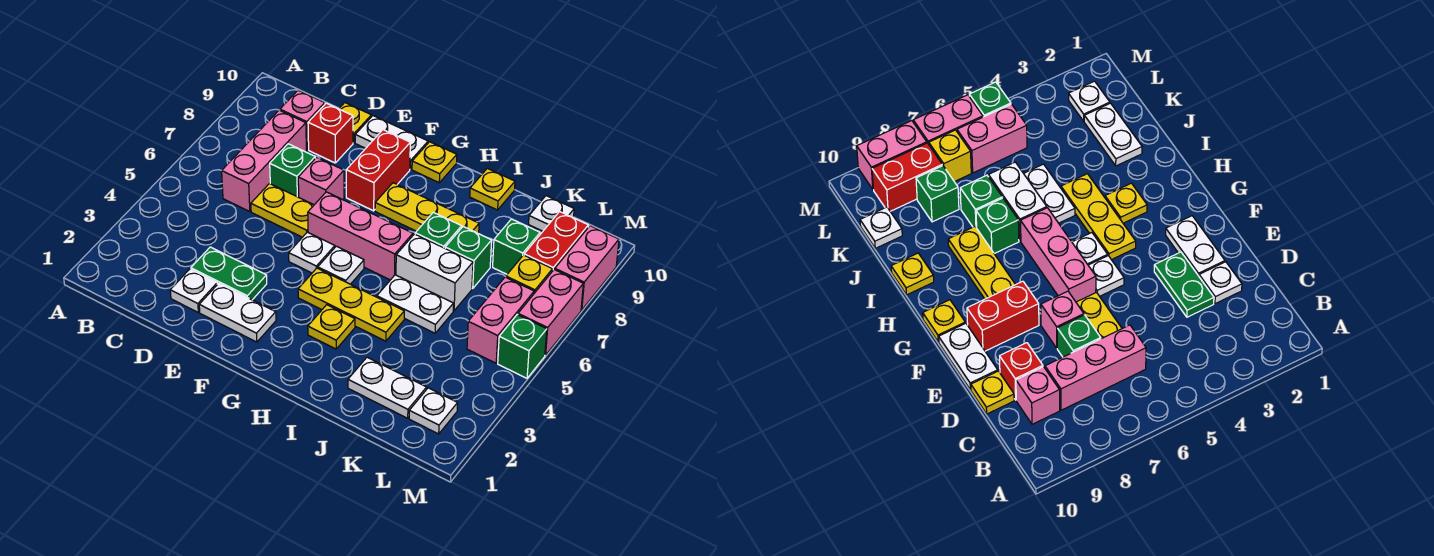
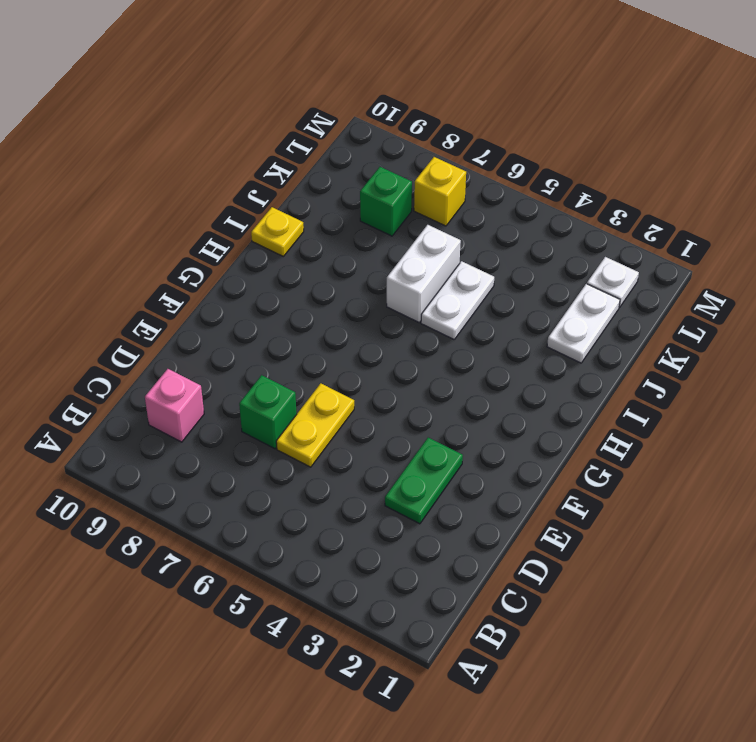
none -> pink 1x3 brick [222,110,306,212]
none -> white 1x1 plate [170,269,217,312]
none -> red 1x1 brick [308,103,353,163]
none -> yellow 1x1 plate [339,103,371,143]

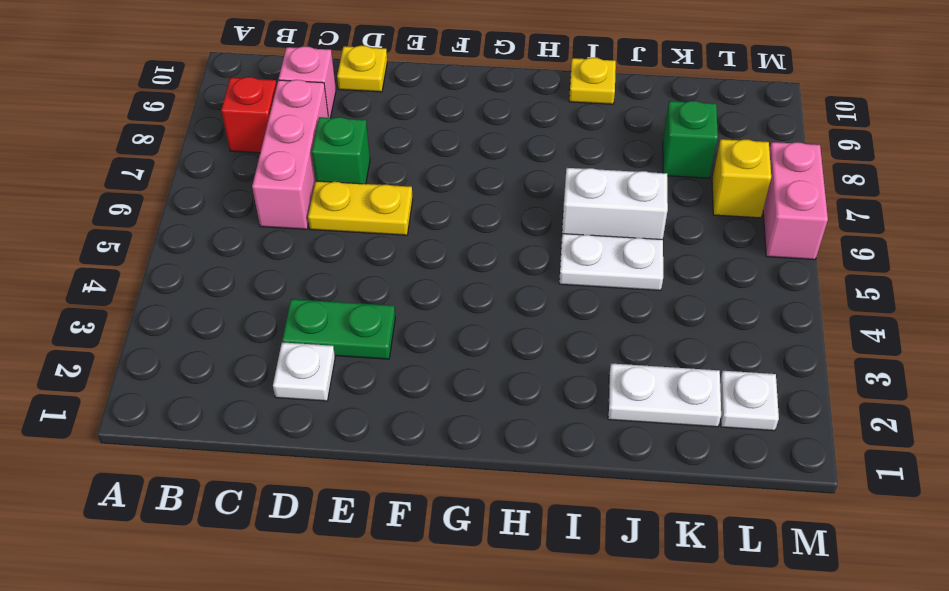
red 1x1 brick [221,77,277,153] -> red 1x1 brick moved to [308,103,353,163]
none -> white 1x2 plate [199,283,276,342]
none -> pink 1x1 brick [298,157,344,205]
none -> white 1x2 plate [355,116,428,169]
none -> white 1x1 plate [289,232,335,273]

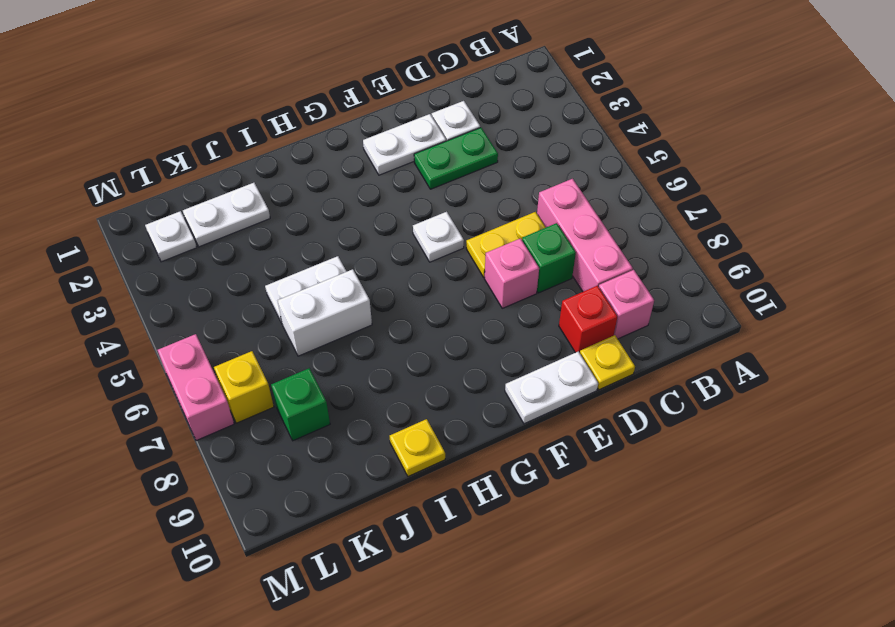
none -> pink 1x3 brick [308,192,413,280]
none -> red 1x2 brick [346,130,410,211]
none -> yellow 1x3 plate [298,268,404,341]
none -> white 1x1 plate [318,246,364,284]

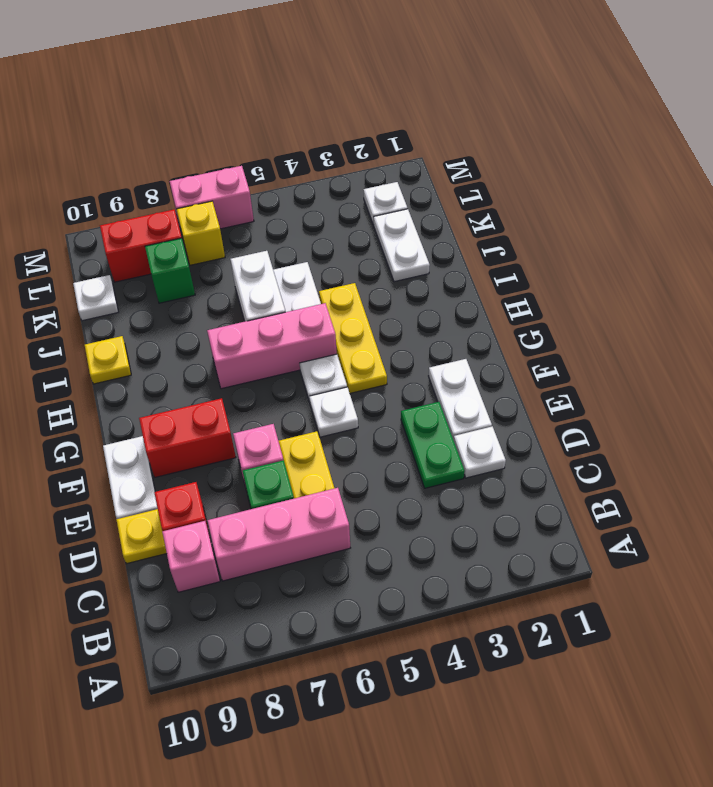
pink 1x3 brick [207,303,337,389] -> pink 1x3 brick turned to [308,192,413,280]
none -> yellow 1x3 plate [375,183,479,233]
none -> yellow 1x1 plate [412,142,457,183]
none -> yellow 1x1 plate [308,305,355,349]
none -> green 1x1 brick [415,212,462,248]

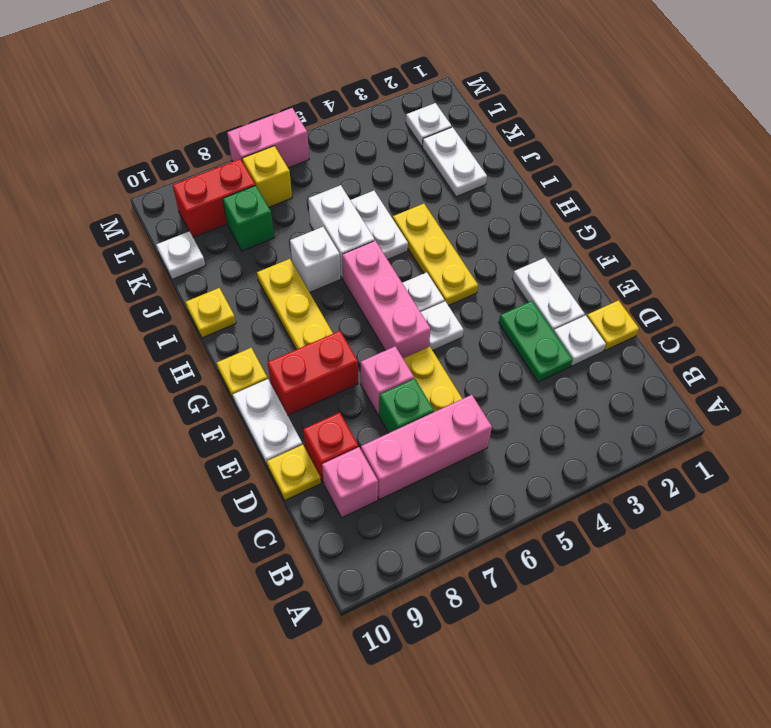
yellow 1x1 plate [587,300,639,350] -> yellow 1x1 plate moved to [308,305,355,349]
white 1x1 brick [290,227,341,292] -> green 1x1 brick [415,212,462,248]
none -> green 1x1 brick [445,227,492,289]
none -> pink 1x2 brick [467,277,534,363]
none -> green 1x1 brick [498,315,547,378]
none -> pink 1x2 brick [555,226,619,310]

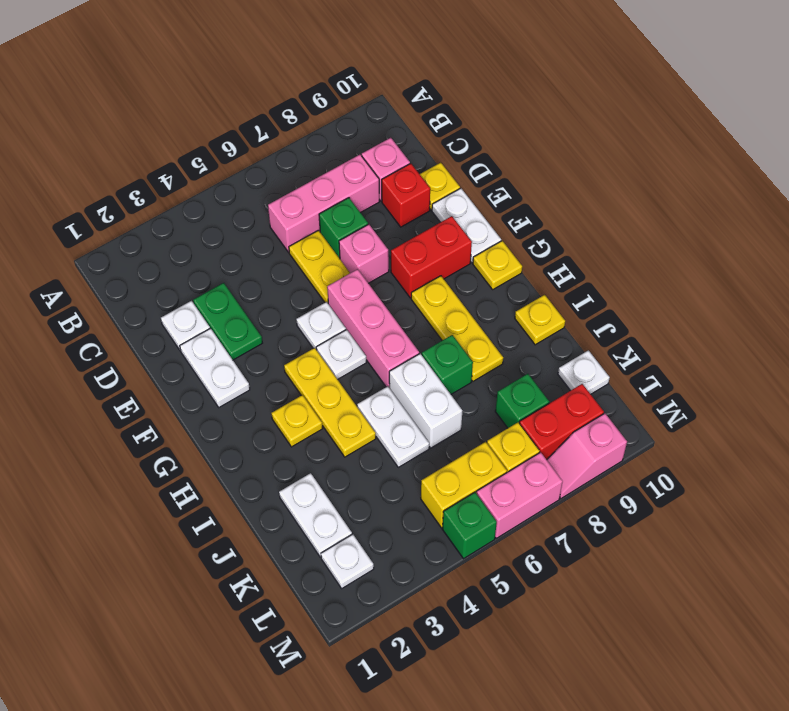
yellow 1x2 brick [421,442,507,528] -> pink 1x2 brick [467,277,534,363]
pink 1x2 slope [547,413,627,498] -> pink 1x2 brick [555,226,619,310]
none -> green 1x1 brick [445,227,492,289]

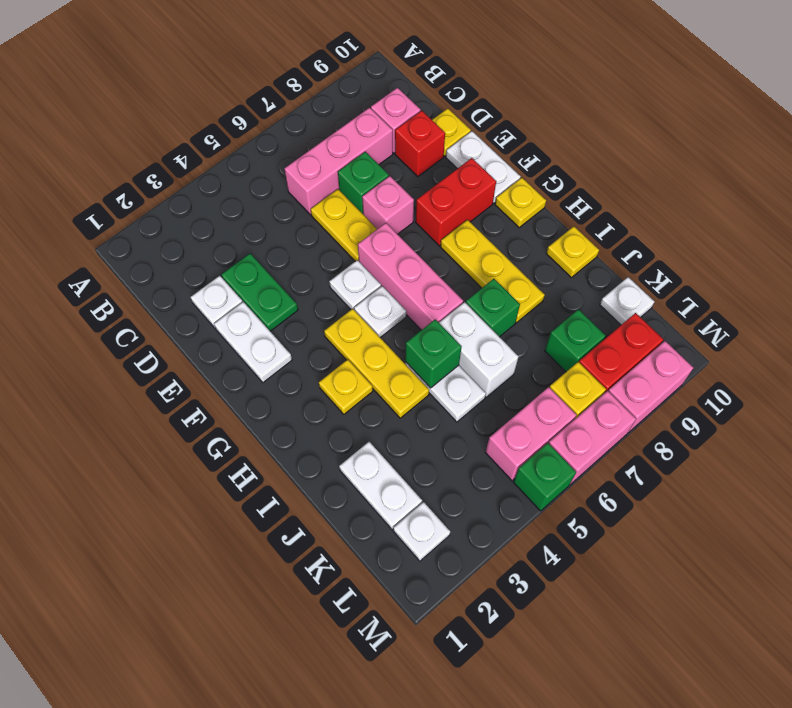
green 1x1 brick [405,319,462,388] -> green 1x1 brick moved to [445,227,492,289]

